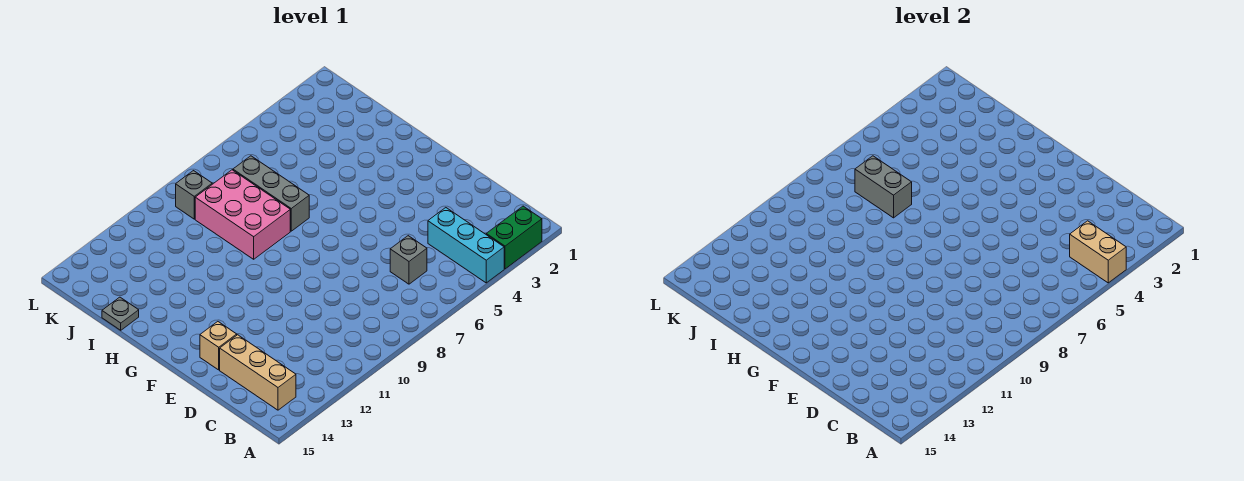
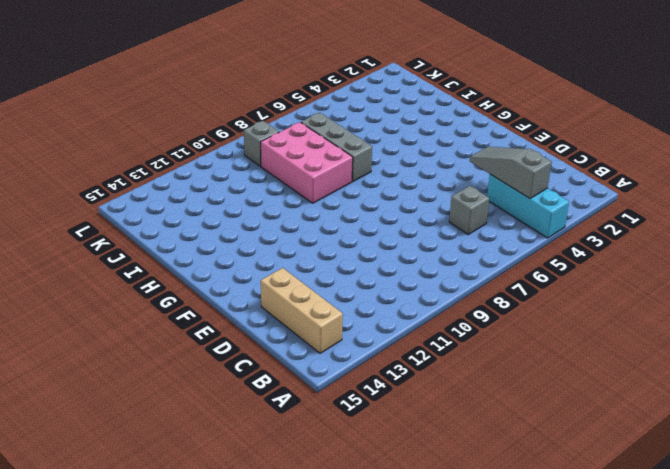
grey 1x3 slope [470,147,552,198] -> tan 1x2 brick [1070,221,1126,283]
none -> green 1x2 brick [486,206,542,269]
none -> tan 1x1 brick [200,322,237,370]

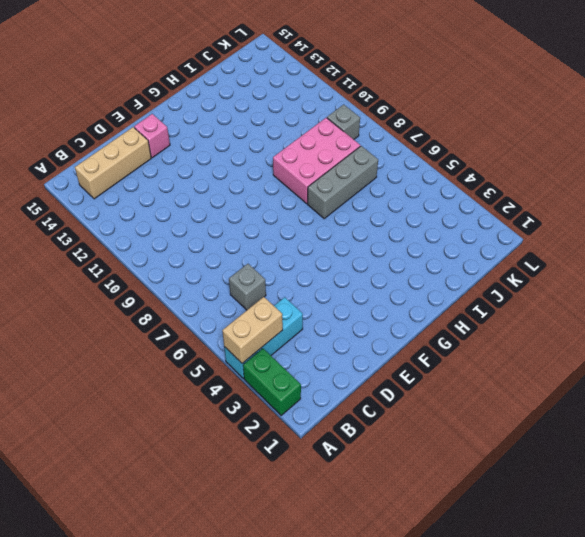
pink 1x1 brick [134,114,170,158] -> tan 1x1 brick [200,322,237,370]
none -> grey 1x1 plate [102,297,139,330]
none -> grey 1x2 brick [855,156,912,218]

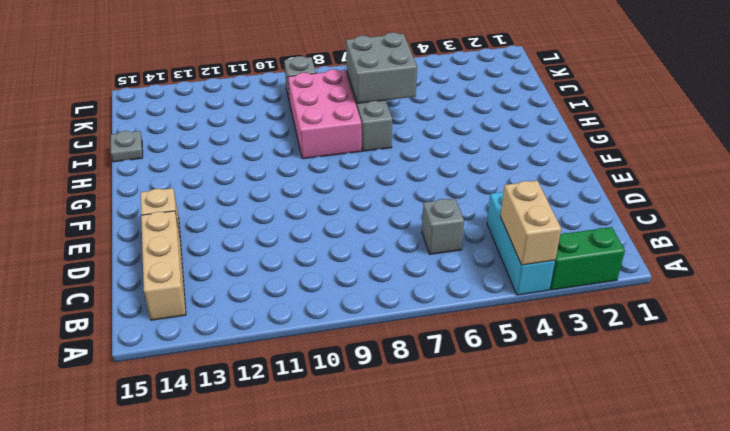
grey 2x2 brick [346,32,417,103] -> grey 1x2 brick [855,156,912,218]

